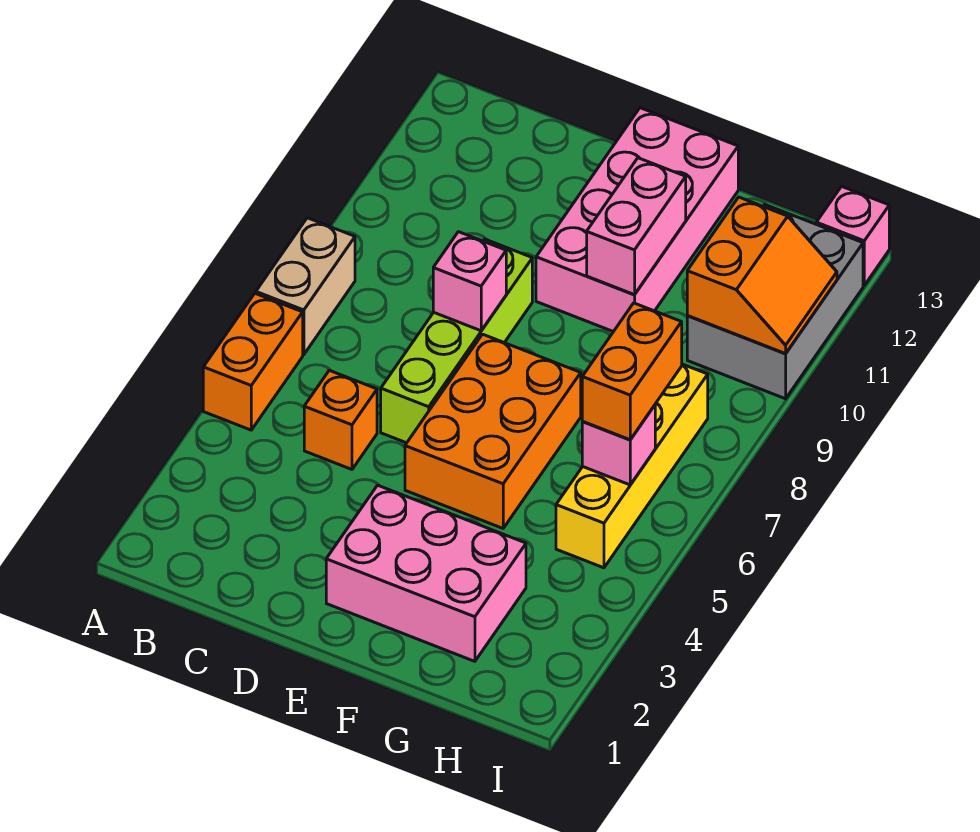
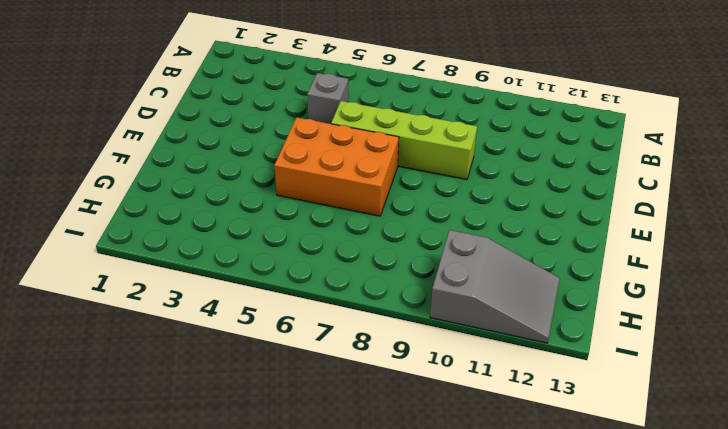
grey 1x1 brick [307,73,349,124] -> orange 1x1 brick [304,370,377,469]
grey 2x3 slope [430,230,560,343] -> grey 2x3 brick [687,205,863,399]
none -> orange 1x2 brick [203,294,303,430]
none -> tan 1x2 brick [256,218,355,355]
none -> pink 2x3 brick [326,485,526,661]

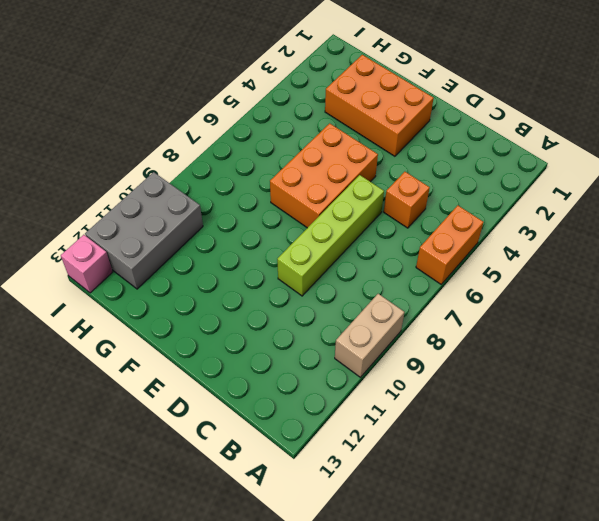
tan 1x2 brick [335,294,405,377] -> tan 1x2 brick moved to [256,218,355,355]
orange 2x3 brick [325,55,434,156] -> pink 2x3 brick [326,485,526,661]
none -> pink 2x4 brick [536,108,738,332]
none -> yellow 1x4 brick [556,364,708,568]
none -> pink 1x1 brick [433,232,506,331]

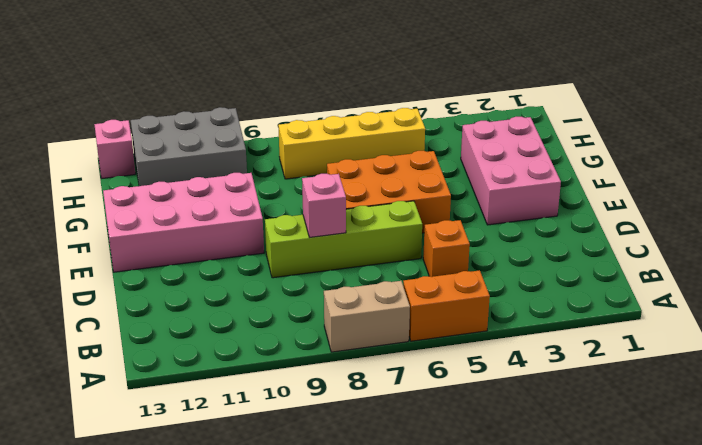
none -> pink 1x2 brick [587,158,686,295]
none -> pink 1x1 brick [582,405,655,485]
none -> orange 2x2 slope [687,197,837,354]

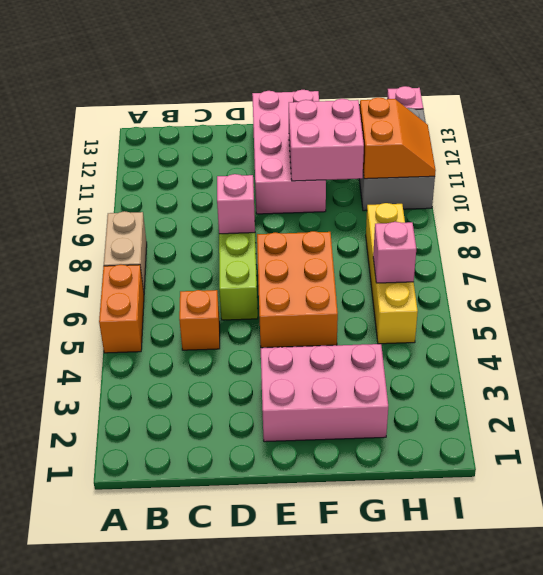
pink 2x2 brick [289,99,364,181] -> pink 1x2 brick [587,158,686,295]
none -> orange 1x2 brick [582,303,682,440]

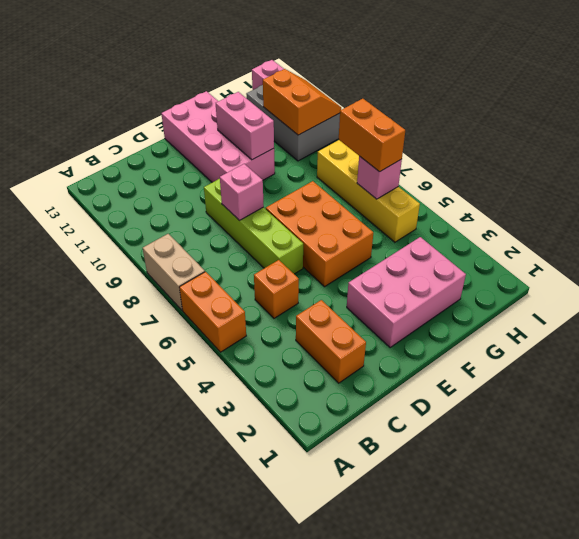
orange 1x2 brick [296,300,366,383] -> none

